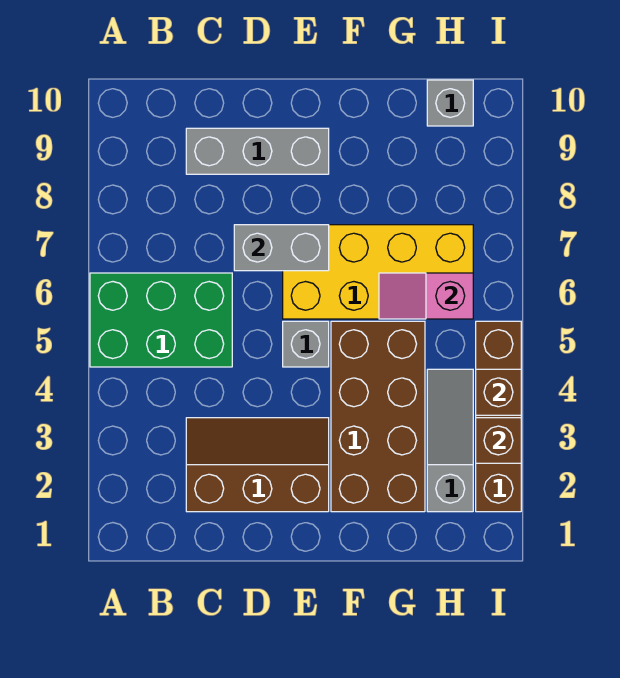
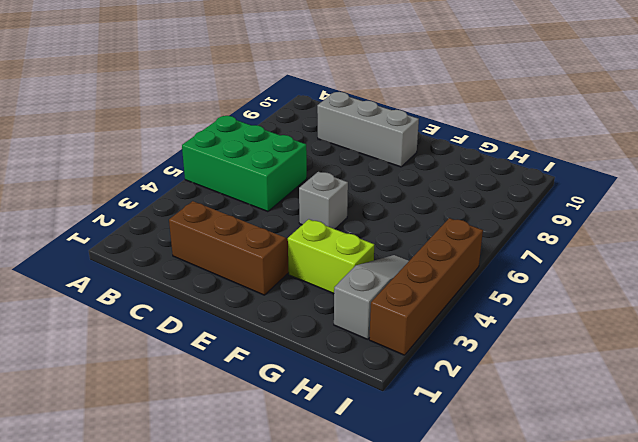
lime 1x2 brick [288,219,374,293] -> brown 2x4 brick [331,321,425,512]
none -> yellow 2x4 brick [283,225,473,319]
none -> grey 1x1 brick [427,80,473,126]
none -> grey 1x2 brick [234,225,329,271]

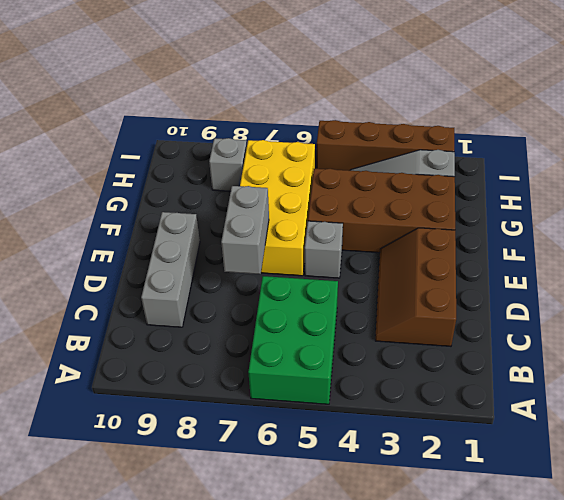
grey 1x1 brick [209,138,247,191] -> grey 1x1 brick moved to [427,80,473,126]
none -> pink 1x2 slope [379,273,473,319]
none -> brown 1x1 brick [476,418,521,463]
none -> brown 1x1 brick [476,369,521,415]

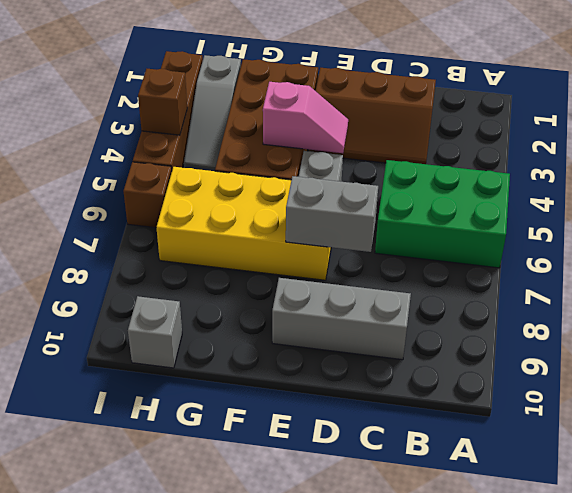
pink 1x2 slope [263,82,348,153] -> pink 1x2 slope moved to [379,273,473,319]
brown 1x1 brick [123,162,172,228] -> brown 1x1 brick moved to [476,418,521,463]

